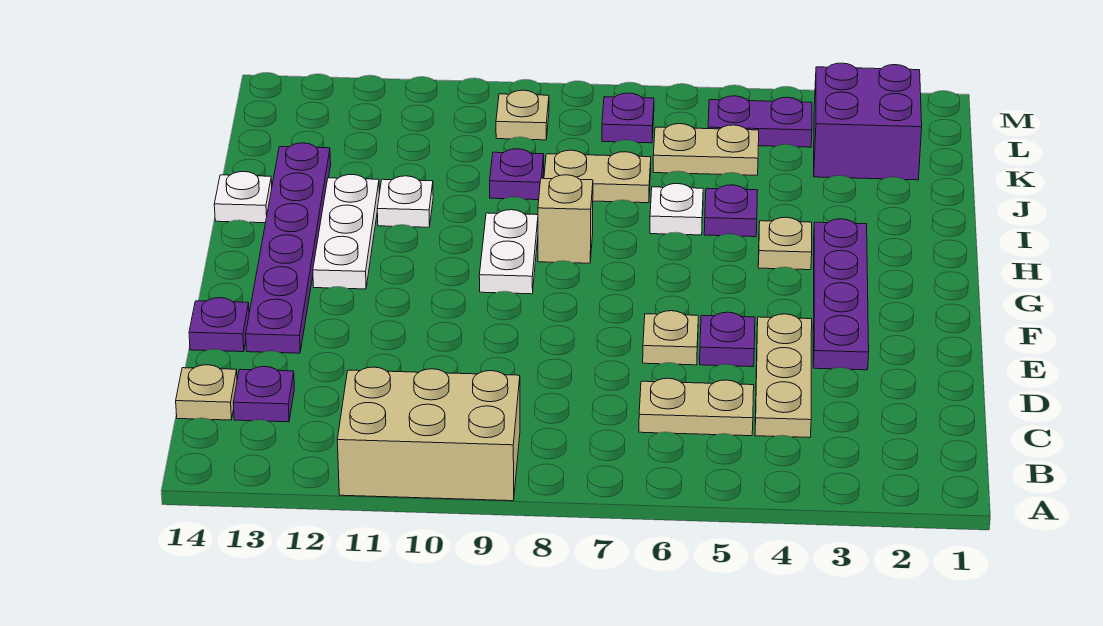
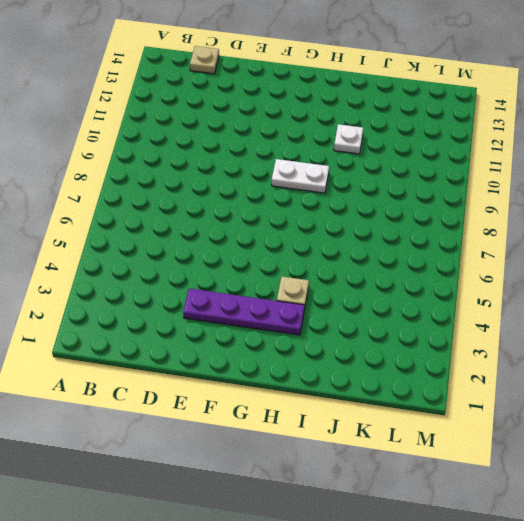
none -> tan 2x3 brick [337,367,520,501]
none -> tan 1x3 plate [755,314,812,438]
none -> tan 1x2 plate [639,378,754,436]

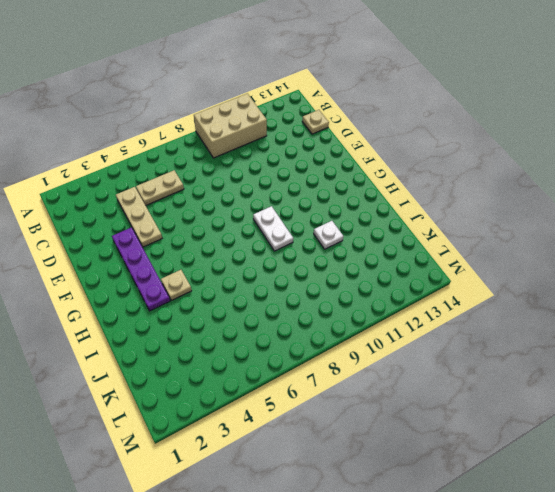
none -> purple 1x1 plate [233,367,294,422]
none -> purple 1x1 plate [700,312,755,367]
none -> tan 1x1 plate [643,311,698,365]

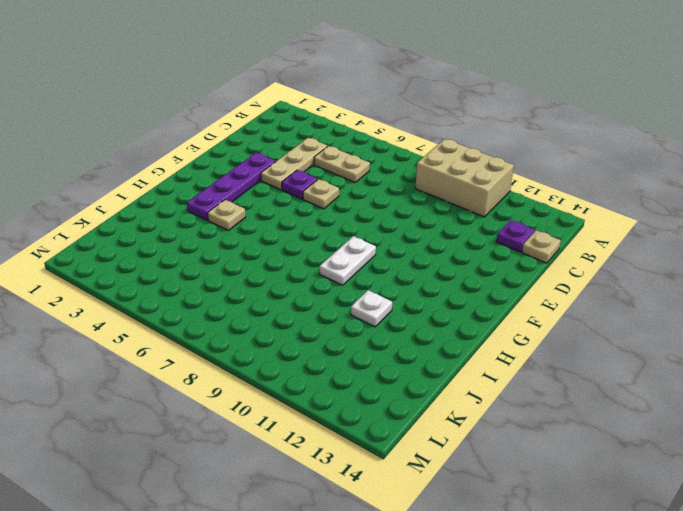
none -> purple 1x6 plate [246,143,331,353]
none -> purple 1x1 plate [189,298,249,352]
none -> white 1x3 plate [313,175,379,289]

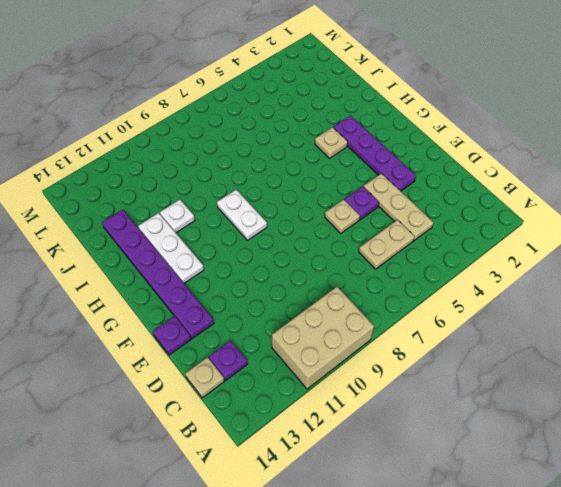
none -> tan 1x1 brick [538,175,593,263]
none -> purple 1x1 plate [704,185,758,237]
none -> white 1x1 plate [650,184,703,235]

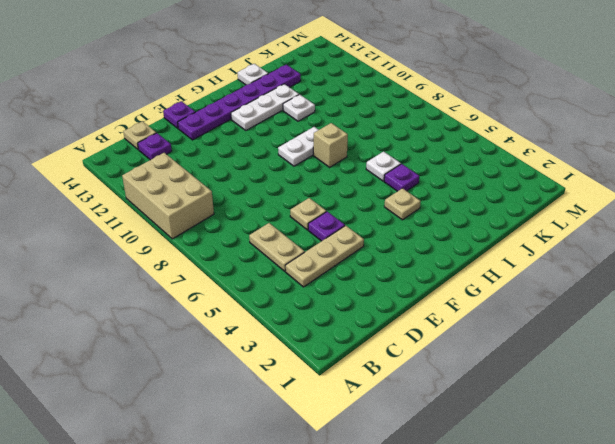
none -> purple 1x4 plate [813,219,869,370]
none -> tan 1x2 plate [544,150,651,203]
none -> purple 1x1 plate [490,149,544,200]

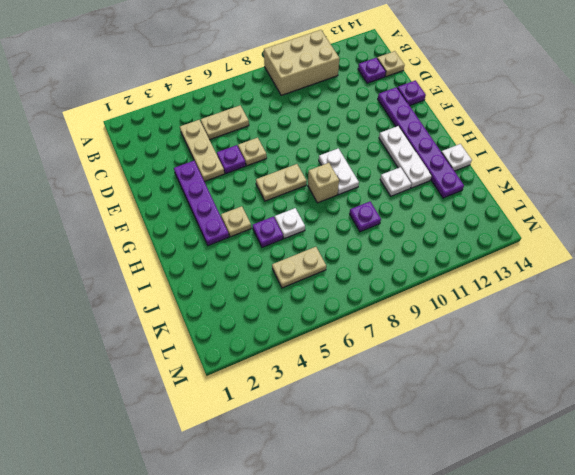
tan 1x2 plate [256,164,307,201] -> tan 1x2 plate moved to [544,150,651,203]
none -> purple 2x2 brick [814,63,922,180]
none -> purple 1x2 plate [708,96,812,147]
none -> purple 1x1 plate [602,93,654,143]

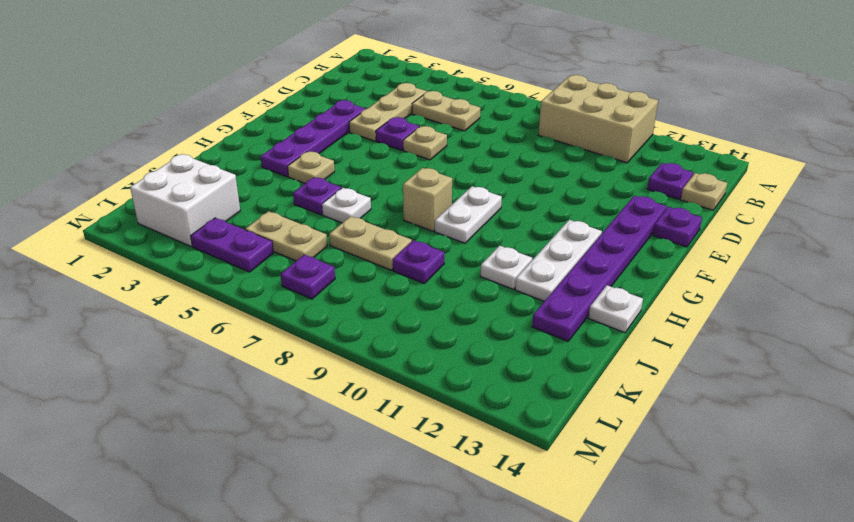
white 2x2 brick [130,154,240,246] -> purple 2x2 brick [814,63,922,180]
none -> tan 1x1 plate [496,90,549,140]

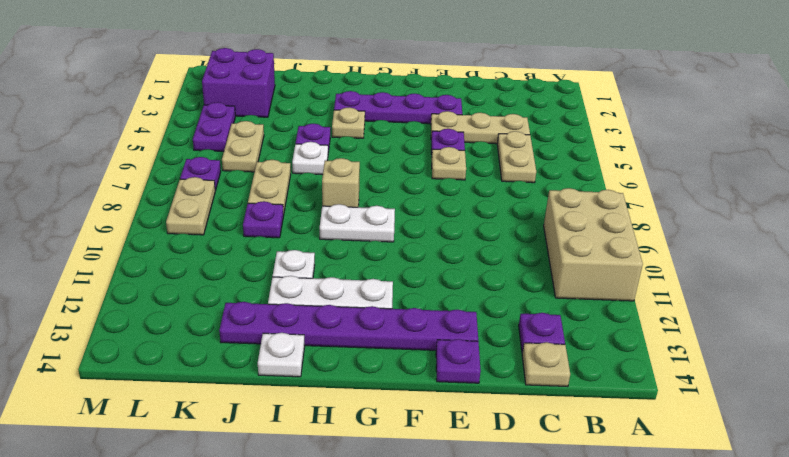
tan 1x2 plate [166,177,215,235] -> tan 1x1 plate [496,90,549,140]

